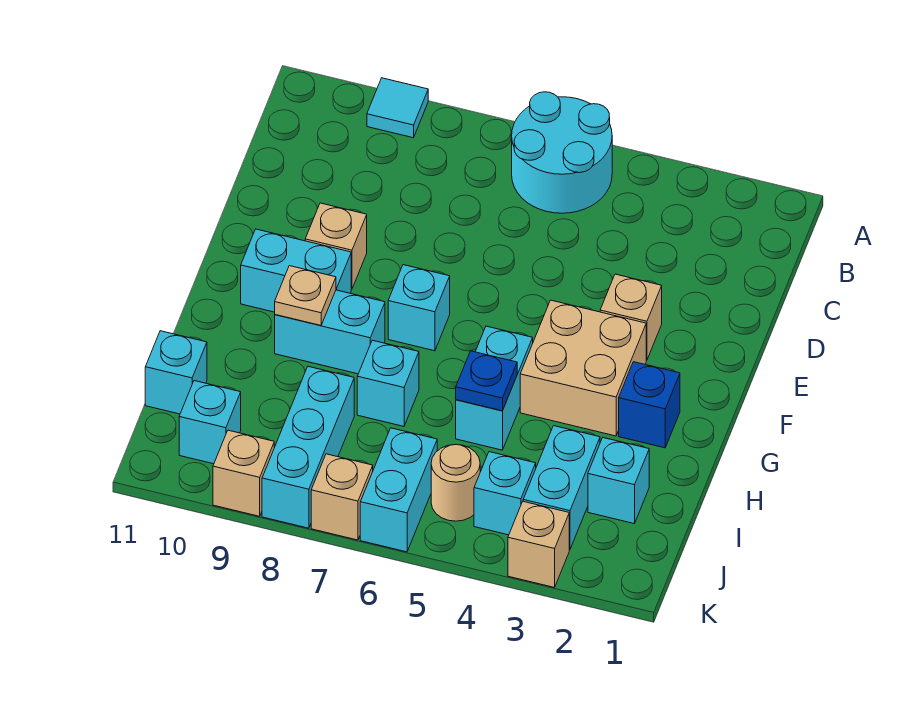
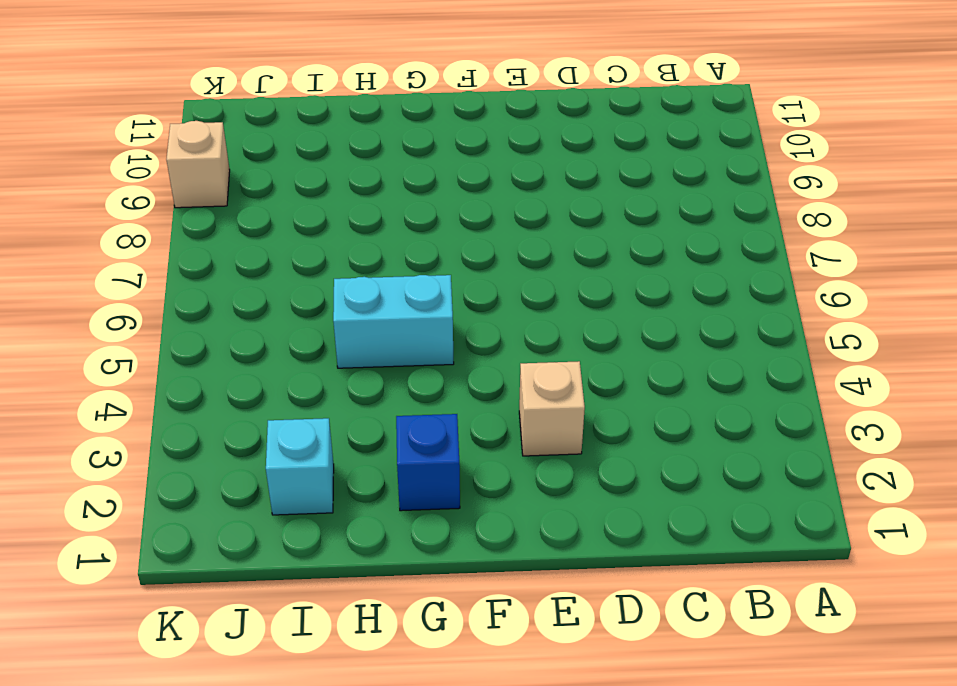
none -> cyan 2x2 round brick [512,92,612,213]
none -> cyan 1x1 tile [367,78,428,138]
none -> tan 1x1 brick [305,203,367,289]

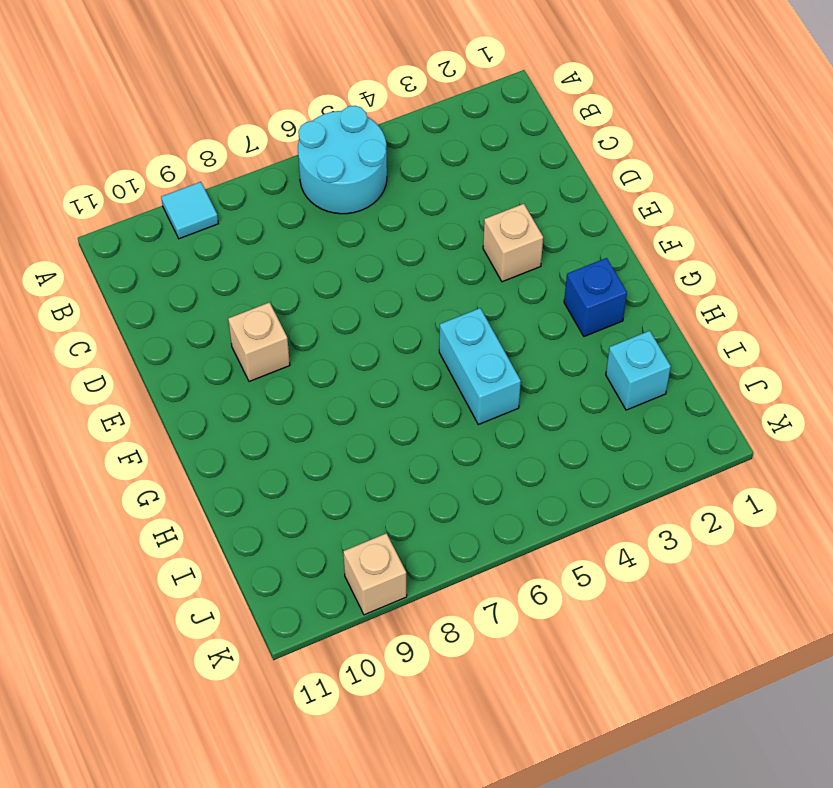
none -> tan 2x2 brick [520,300,646,436]
none -> cyan 1x1 brick [388,265,450,351]
none -> cyan 1x2 brick [241,229,351,312]

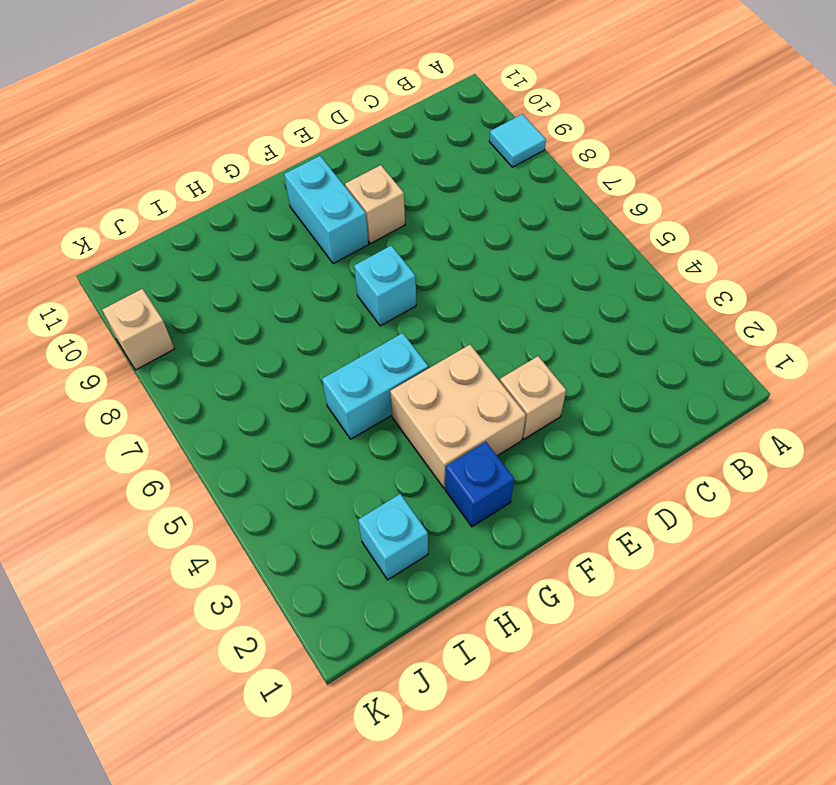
none -> cyan 2x2 round brick [512,92,612,213]
none -> cyan 1x2 brick [275,290,385,374]
none -> cyan 1x1 brick [357,340,419,426]

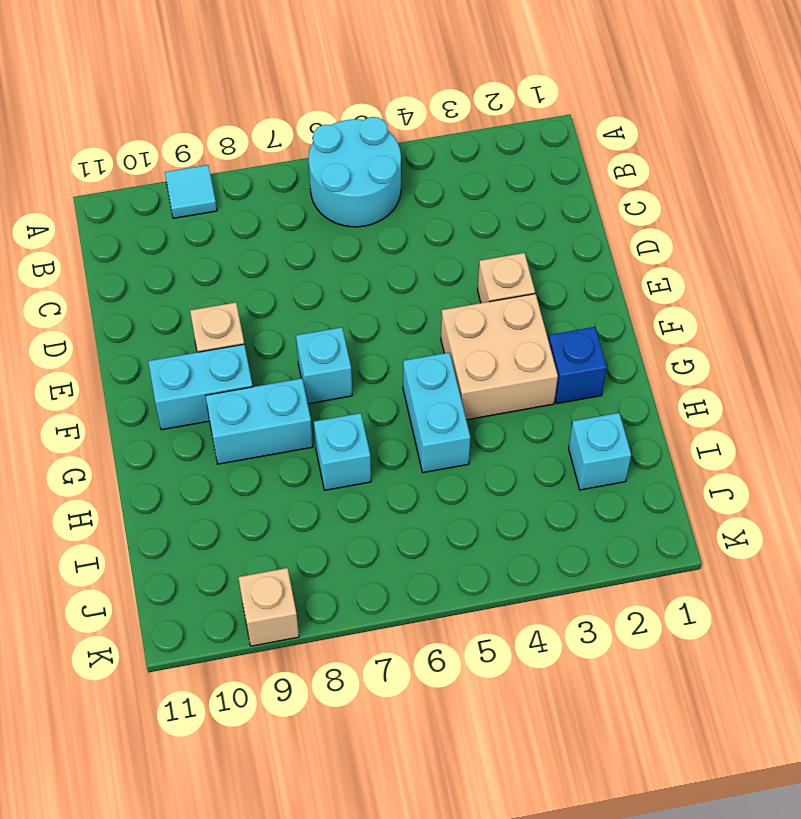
none -> cyan 1x2 brick [523,426,600,550]
none -> cyan 1x3 brick [262,367,354,528]
none -> cyan 1x1 brick [145,331,207,414]

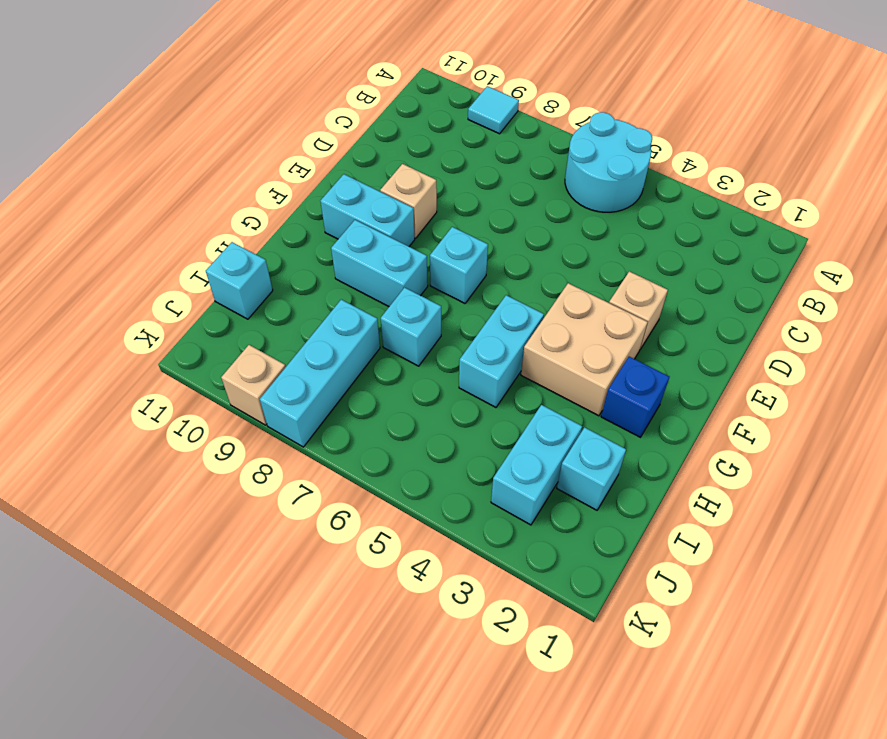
none -> cyan 1x1 brick [474,452,536,535]
none -> tan 1x1 round brick [431,445,480,521]
none -> cyan 1x2 brick [360,428,437,552]

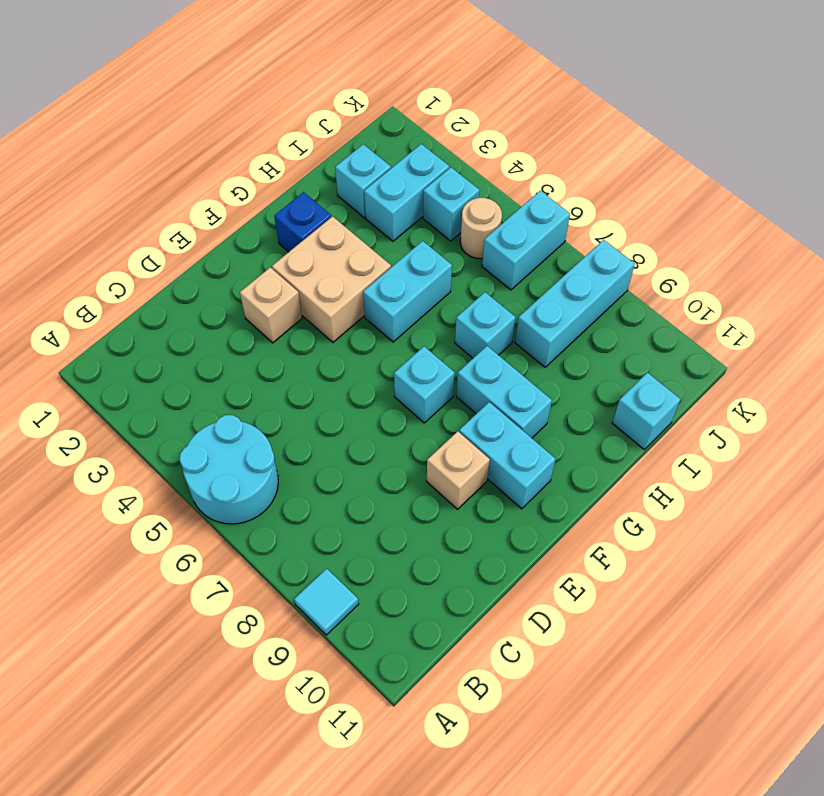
none -> cyan 1x1 brick [179,381,241,464]
none -> tan 1x1 brick [508,501,569,587]
none -> tan 1x1 brick [311,454,373,540]

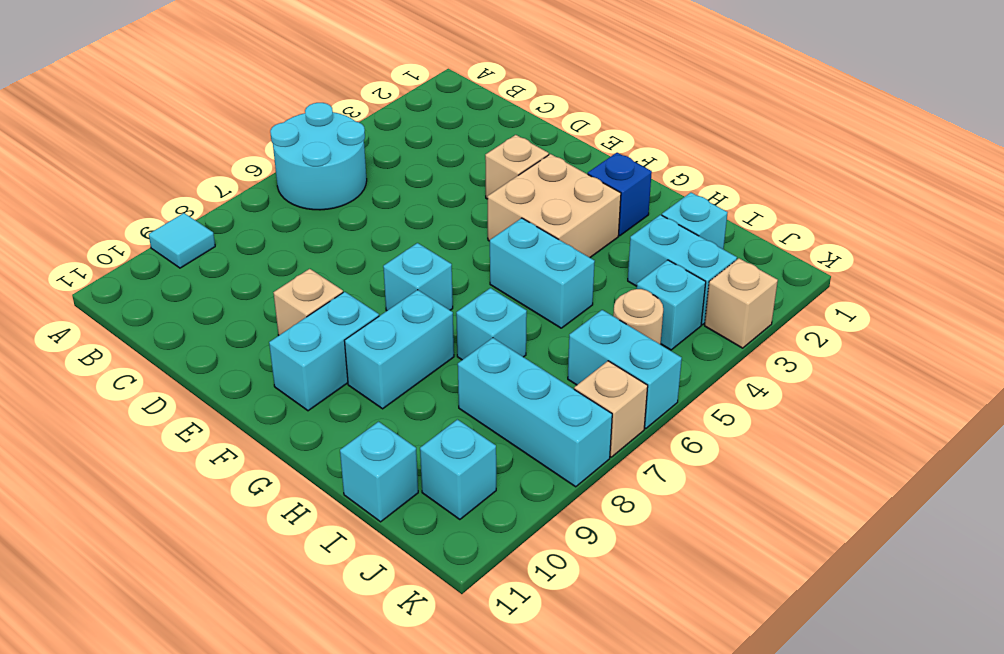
none -> tan 1x1 brick [213,430,274,516]
none -> tan 1x1 plate [275,266,336,325]
none -> blue 1x1 plate [456,351,517,411]

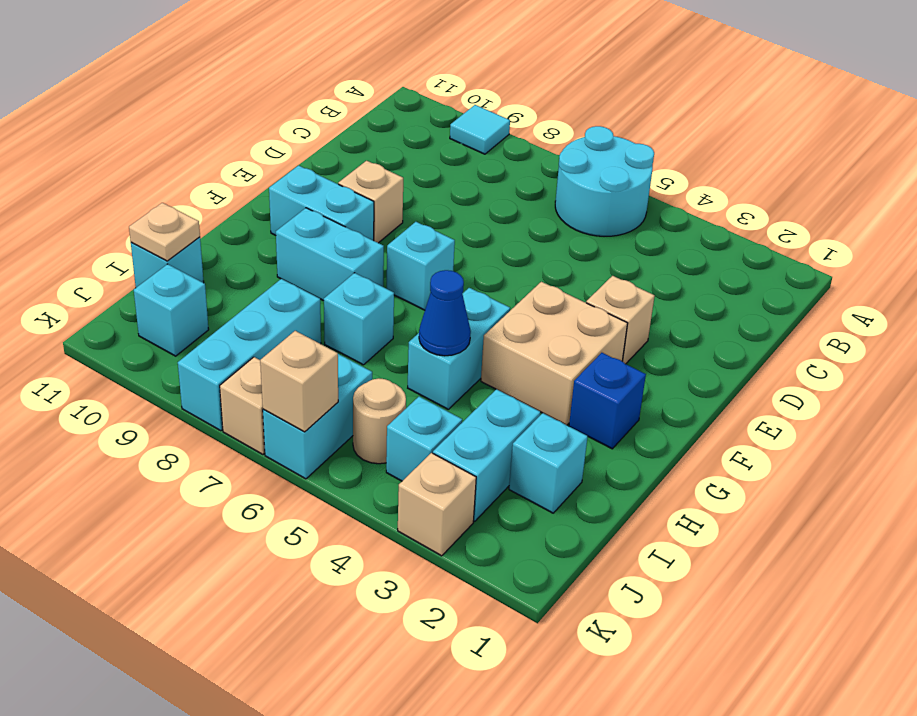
blue 1x1 cone [419,270,471,356] -> blue 1x1 plate [456,351,517,411]
tan 1x1 plate [129,203,200,261] -> tan 1x1 plate moved to [275,266,336,325]
tan 1x1 brick [260,331,338,432] -> tan 1x1 brick moved to [213,430,274,516]

